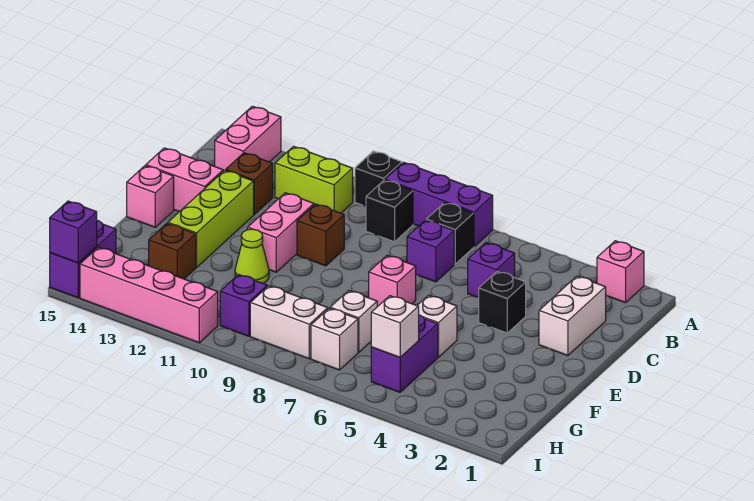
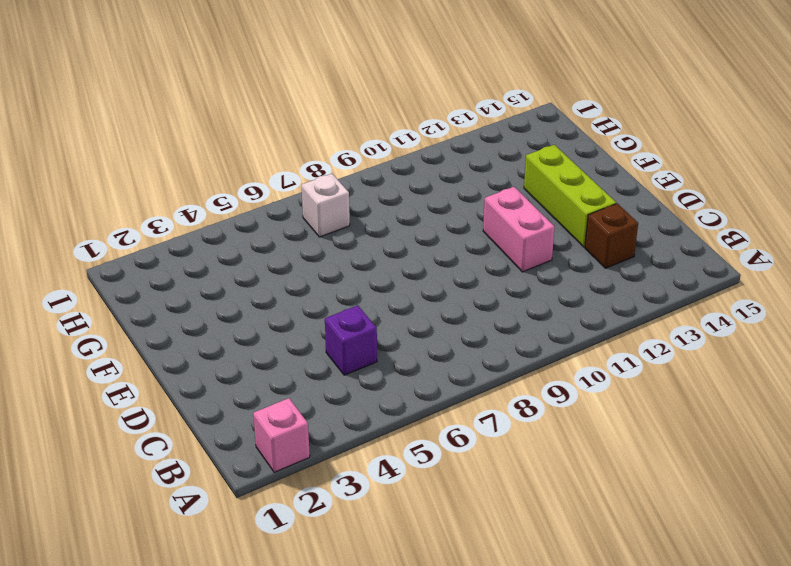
none -> purple 1x3 brick [385,162,493,246]
none -> black 1x1 brick [355,151,402,206]
none -> pink 1x2 brick [215,106,281,171]
none -> black 1x1 brick [426,203,474,264]

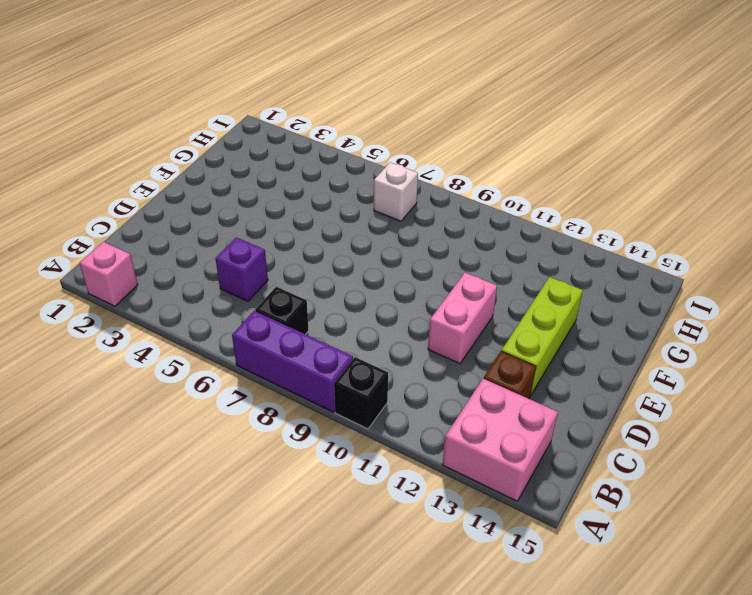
pink 2x2 brick [442,378,558,501] -> pink 1x2 brick [215,106,281,171]
none -> black 1x1 brick [366,180,413,242]
none -> lime 1x2 brick [275,146,353,213]
none -> white 1x2 brick [539,276,606,356]
none -> purple 1x1 brick [407,220,454,282]

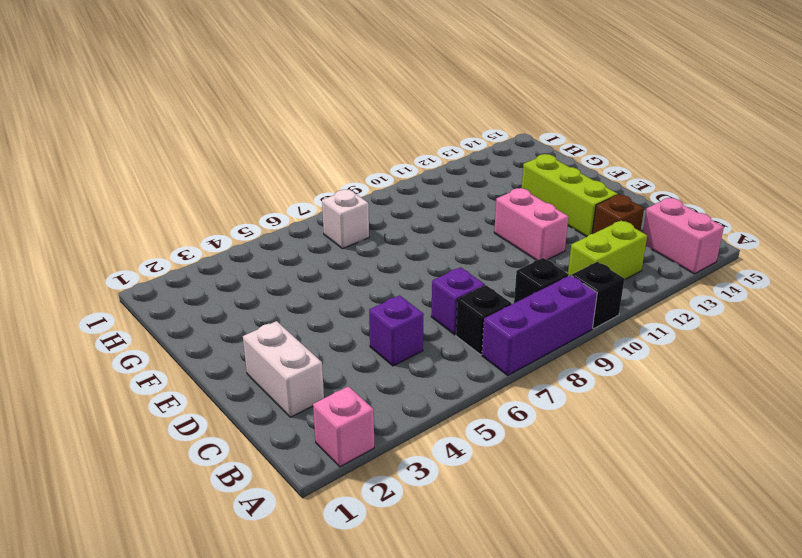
none -> black 1x1 brick [479,271,526,333]
none -> brown 1x1 brick [297,204,344,266]
none -> pink 1x2 brick [146,148,223,212]
none -> pink 1x1 brick [369,255,416,307]

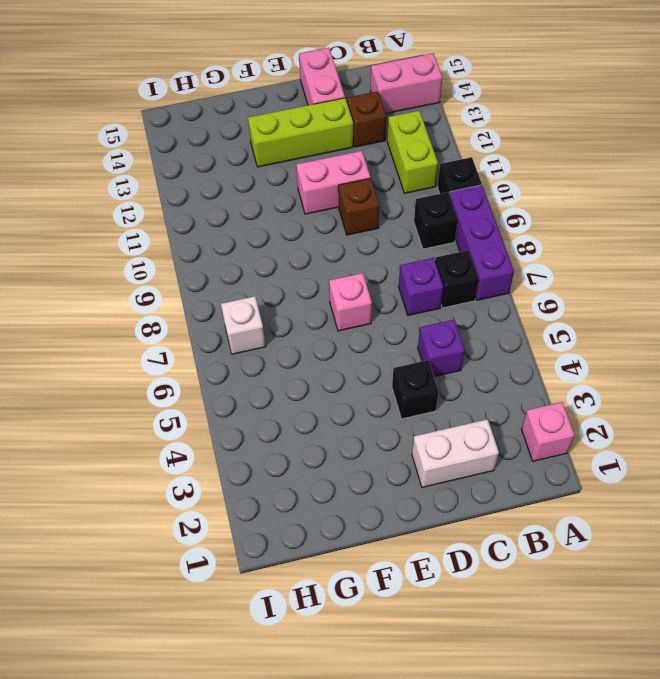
none -> pink 1x1 brick [127,166,174,227]
none -> white 1x1 brick [417,295,457,357]
none -> lime 1x1 cone [235,229,269,284]
none -> purple 1x2 brick [371,315,438,392]

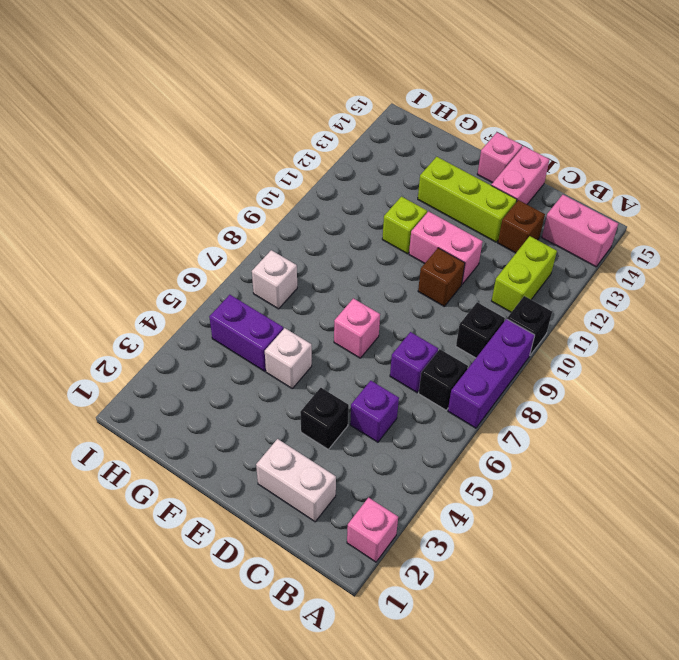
lime 1x1 brick [382,197,427,254] -> lime 1x1 cone [235,229,269,284]
none -> white 1x1 brick [330,291,377,352]
none -> brown 1x1 brick [149,223,196,279]
none -> white 1x2 brick [250,286,328,359]
none -> purple 1x1 brick [220,275,267,336]

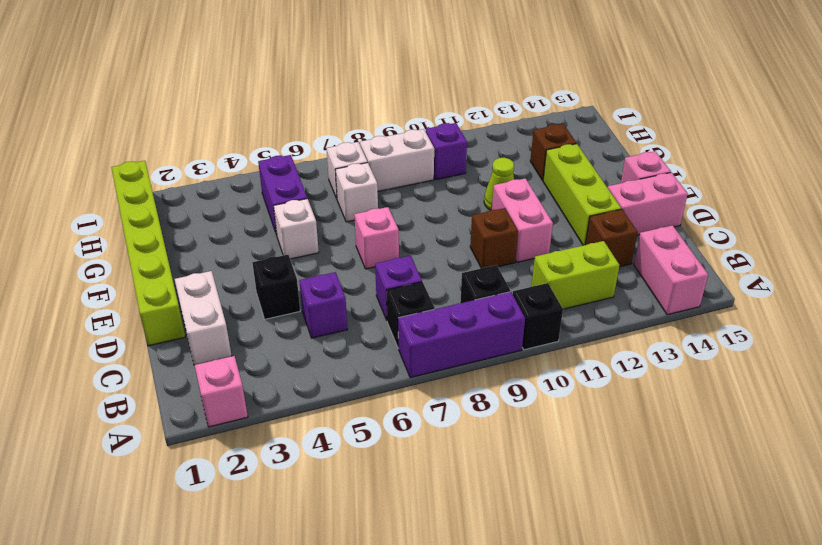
lime 1x6 brick [111,161,185,346] -> none
none -> purple 1x2 brick [50,220,116,298]
none -> pink 1x4 brick [80,247,218,343]
none -> white 1x1 brick [371,296,419,357]
none -> purple 1x1 brick [50,201,97,263]

